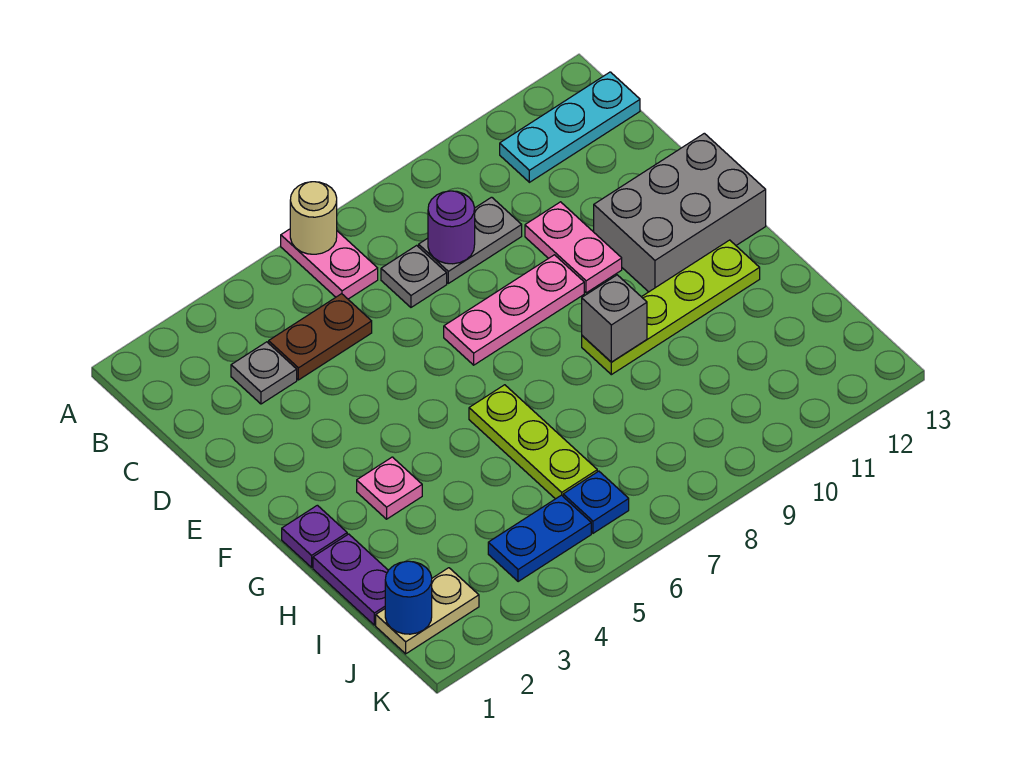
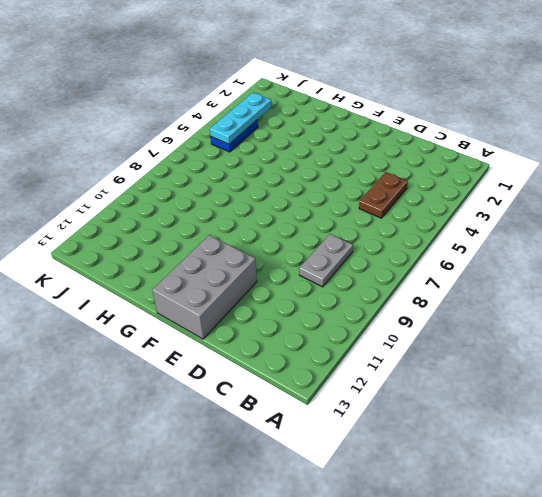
cyan 1x3 plate [210,93,271,144] -> cyan 1x3 plate moved to [500,72,640,182]
none -> pink 1x2 plate [281,229,378,299]
none -> grey 1x1 plate [231,342,297,404]
none -> grey 1x1 plate [381,245,447,307]

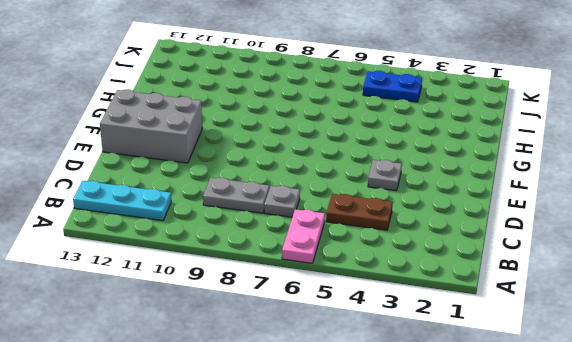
grey 1x1 plate [368,160,402,191] -> grey 1x1 plate moved to [231,342,297,404]
none -> pink 1x2 plate [525,202,622,293]
none -> pink 1x3 plate [444,255,584,365]
none -> purple 1x1 plate [282,505,347,567]

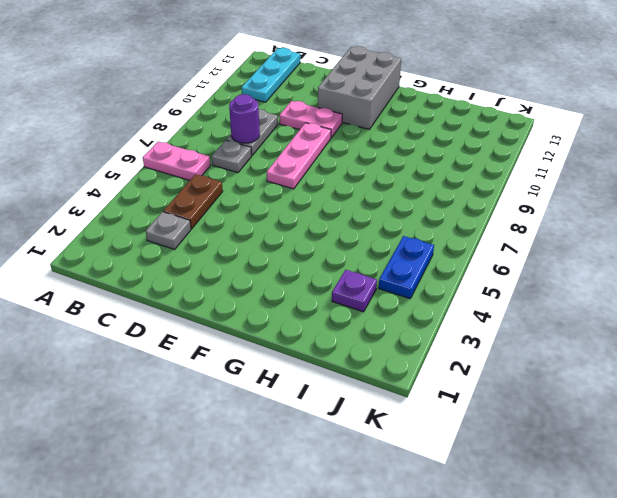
purple 1x1 plate [332,270,377,312] -> purple 1x1 plate moved to [282,505,347,567]
none -> pink 1x1 plate [357,457,422,519]
none -> lime 1x3 plate [469,385,597,499]
none -> lime 1x4 plate [582,240,760,375]

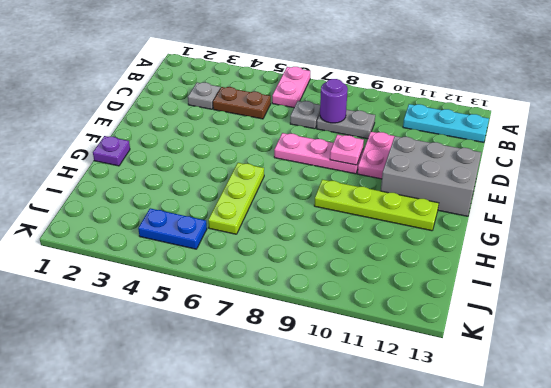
pink 1x1 plate [330,135,364,165] -> pink 1x1 plate moved to [357,457,422,519]
none -> purple 1x2 plate [313,534,388,625]
none -> tan 1x2 plate [376,568,479,654]
none -> blue 1x1 plate [563,471,629,533]

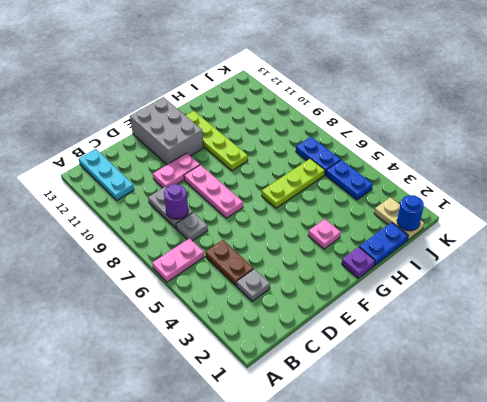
blue 1x2 plate [359,222,408,265] -> purple 1x2 plate [313,534,388,625]
blue 1x2 plate [296,137,341,175] -> blue 1x1 plate [563,471,629,533]
none -> tan 1x1 round brick [290,182,337,254]
none -> grey 1x1 brick [582,275,647,362]

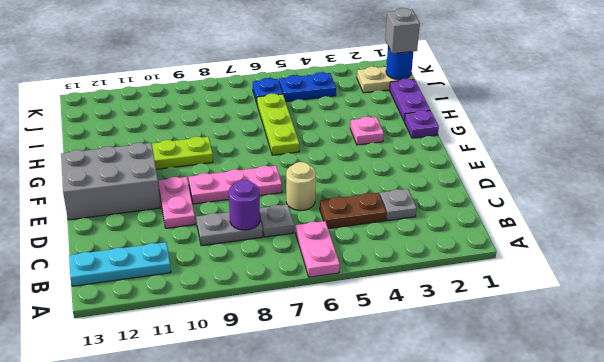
tan 1x1 round brick [286,162,316,210] -> tan 1x1 round brick moved to [290,182,337,254]
grey 1x1 brick [385,8,420,54] -> grey 1x1 brick moved to [582,275,647,362]

